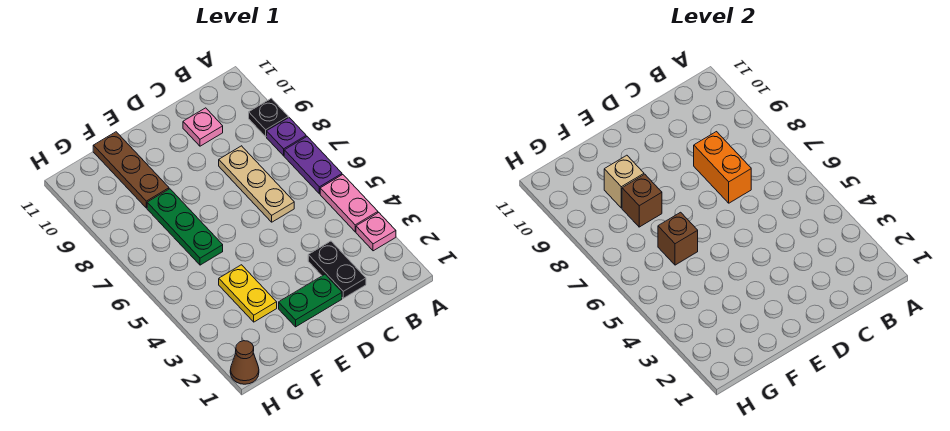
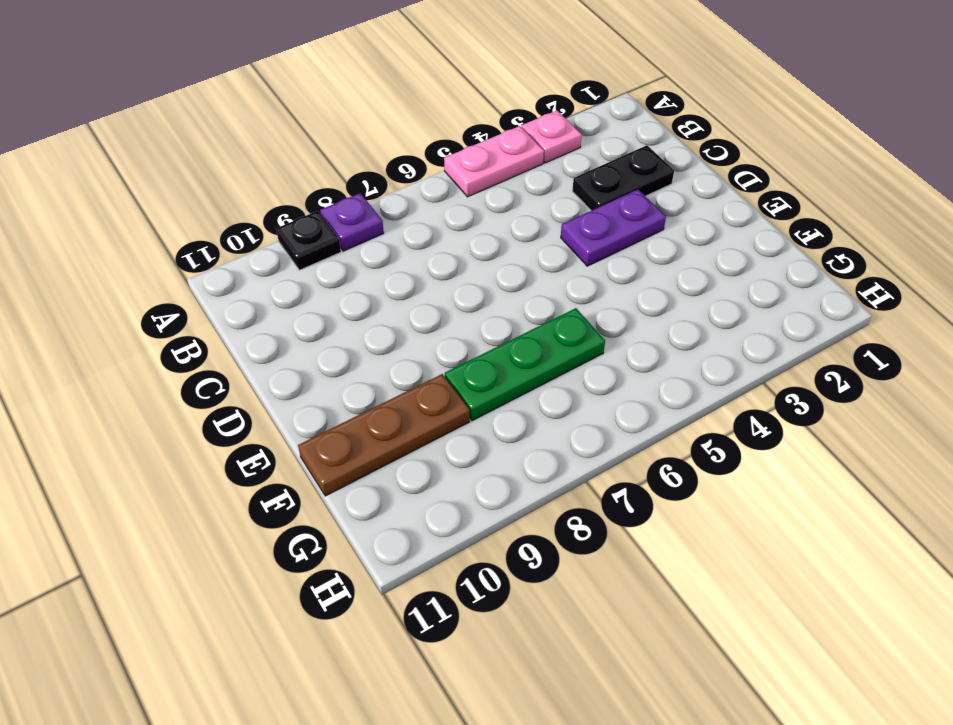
purple 1x2 plate [561,189,666,266] -> purple 1x2 plate moved to [284,137,342,194]
none -> tan 1x3 plate [219,146,294,222]
none -> pink 1x1 plate [183,108,223,146]
none -> green 1x2 plate [279,275,342,327]

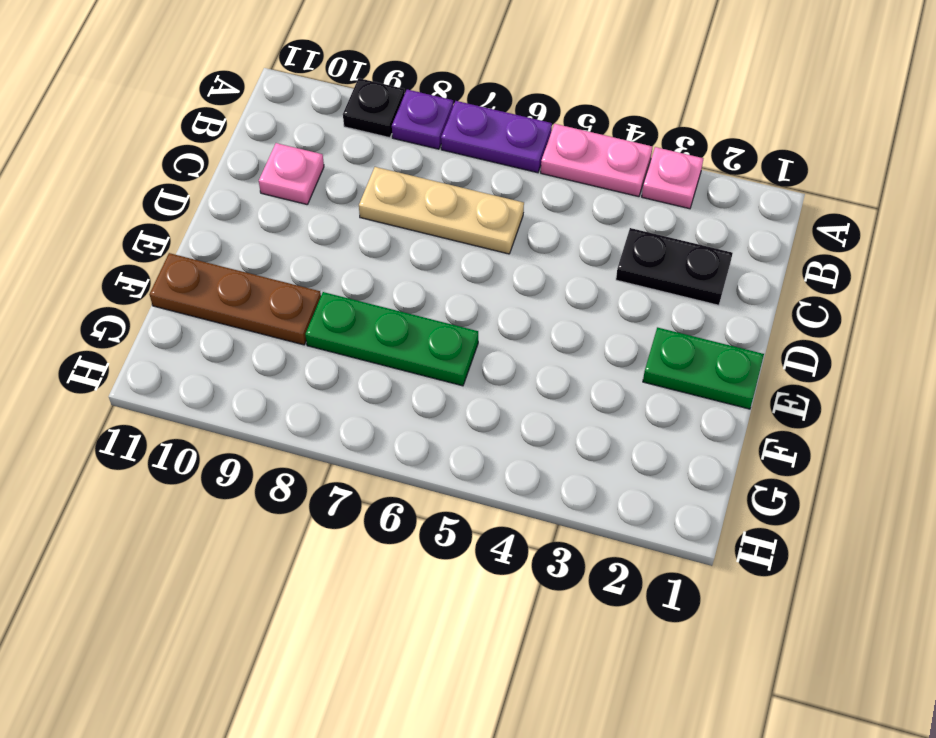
green 1x2 plate [643,327,764,409] -> green 1x2 plate turned to [279,275,342,327]
none -> yellow 1x2 plate [219,265,277,322]
none -> brown 1x1 cone [230,341,259,384]
none -> orange 1x2 brick [694,132,751,203]

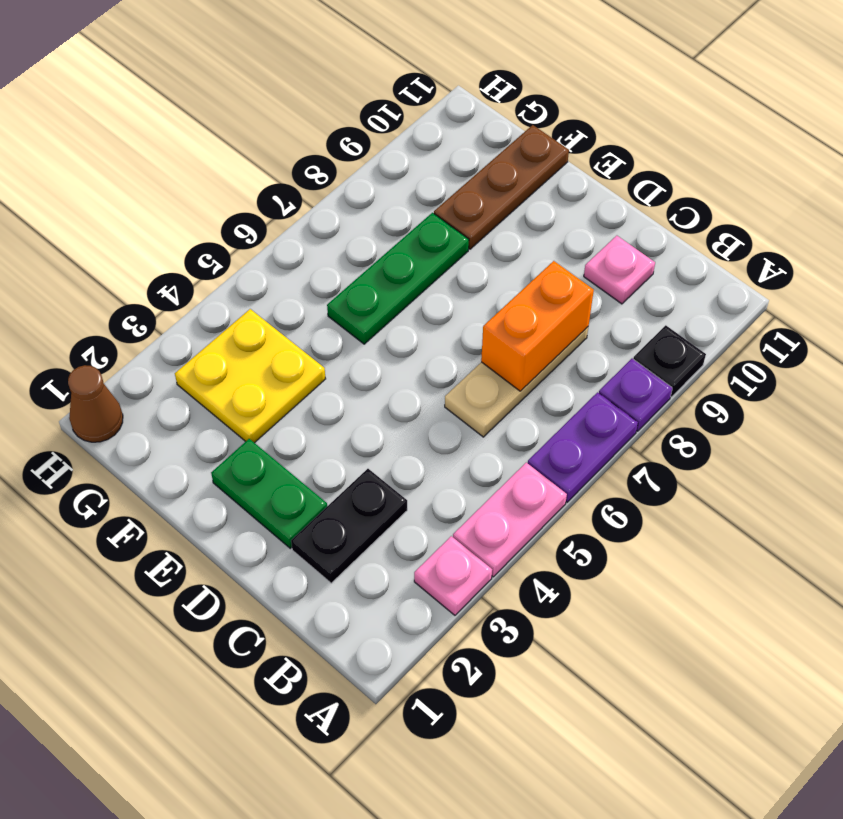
yellow 2x2 plate [175,309,326,443] -> yellow 1x2 plate [219,265,277,322]
none -> brown 1x1 brick [658,212,698,265]
none -> brown 1x1 brick [622,174,662,227]
none -> tan 1x1 brick [604,155,644,208]

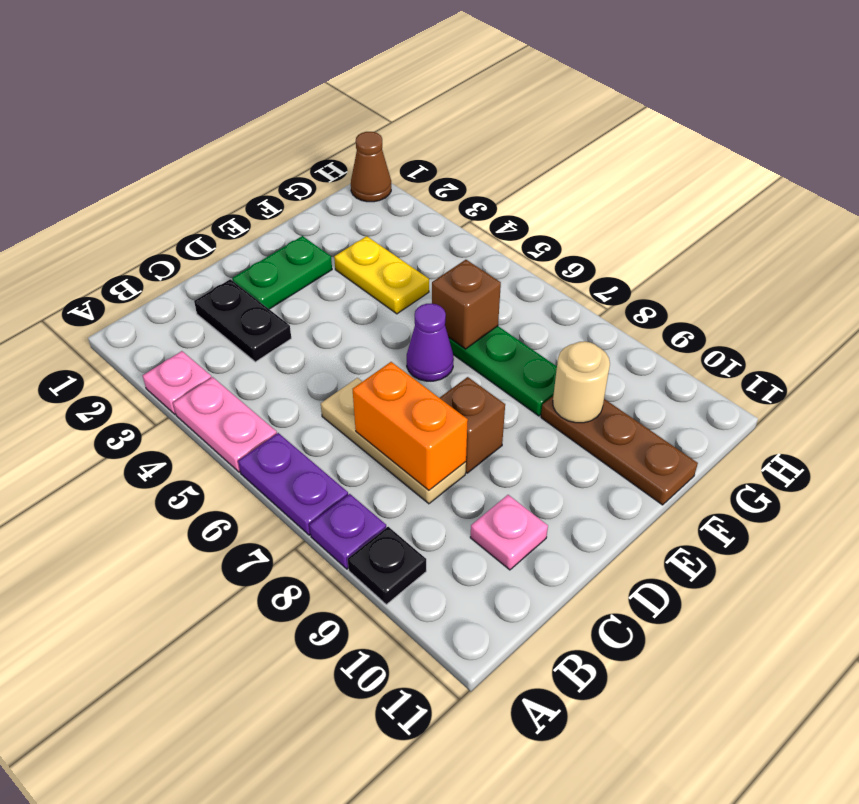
brown 1x1 brick [440,377,505,473] -> brown 1x1 brick moved to [622,174,662,227]
purple 1x1 cone [407,303,454,381] -> none
tan 1x1 round brick [553,341,610,423] -> tan 1x1 brick [604,155,644,208]

